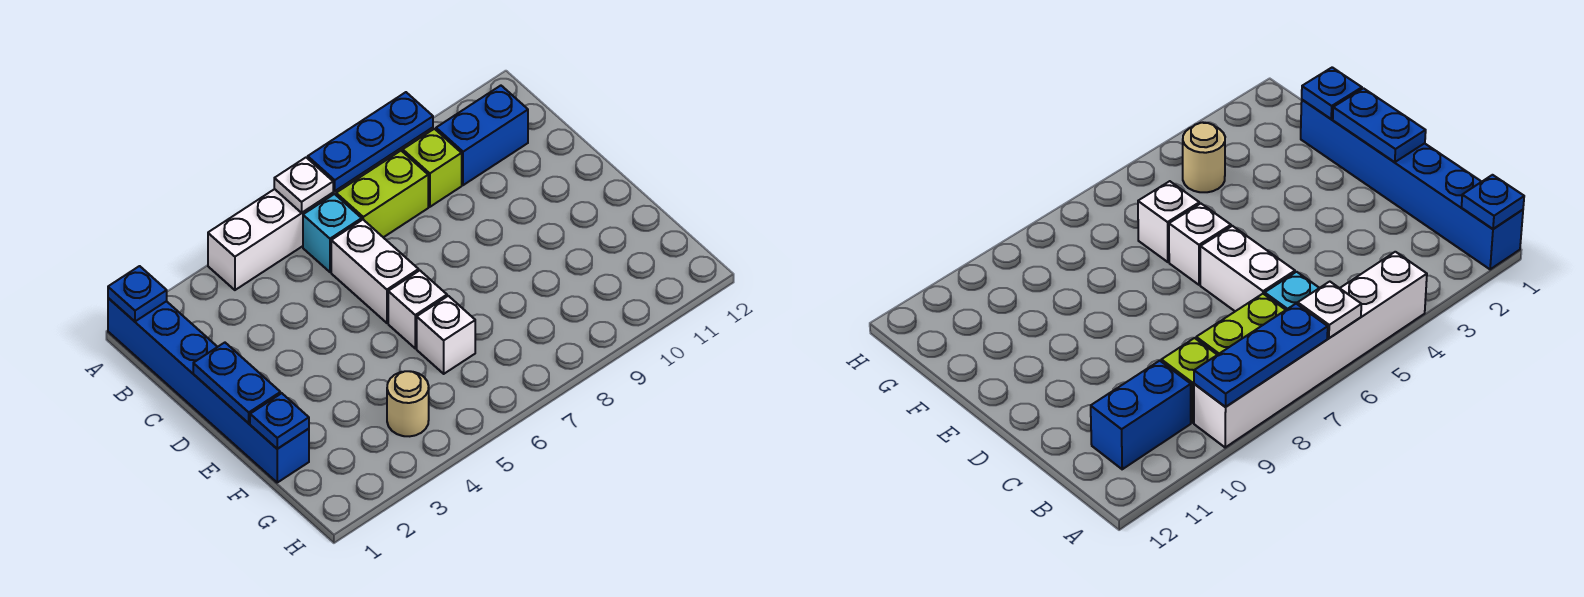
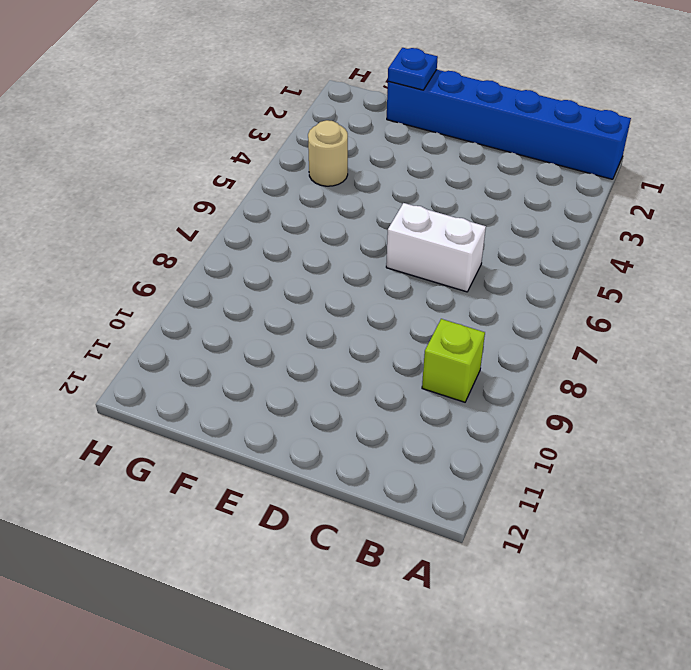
none -> white 1x6 brick [208,128,433,290]
none -> cyan 1x1 brick [303,194,362,272]
none -> lime 1x2 brick [336,151,428,237]

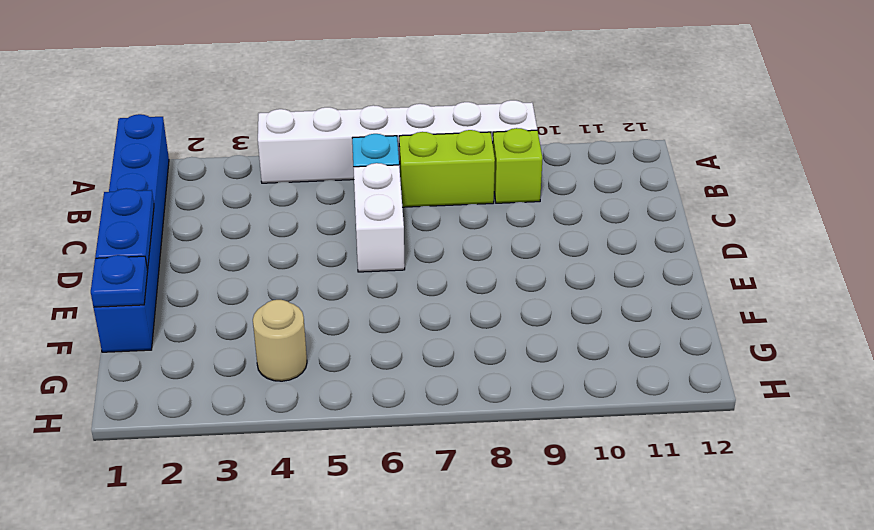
none -> blue 1x2 brick [436,86,528,185]
none -> white 1x1 brick [388,271,447,348]
none -> white 1x1 brick [417,296,475,374]

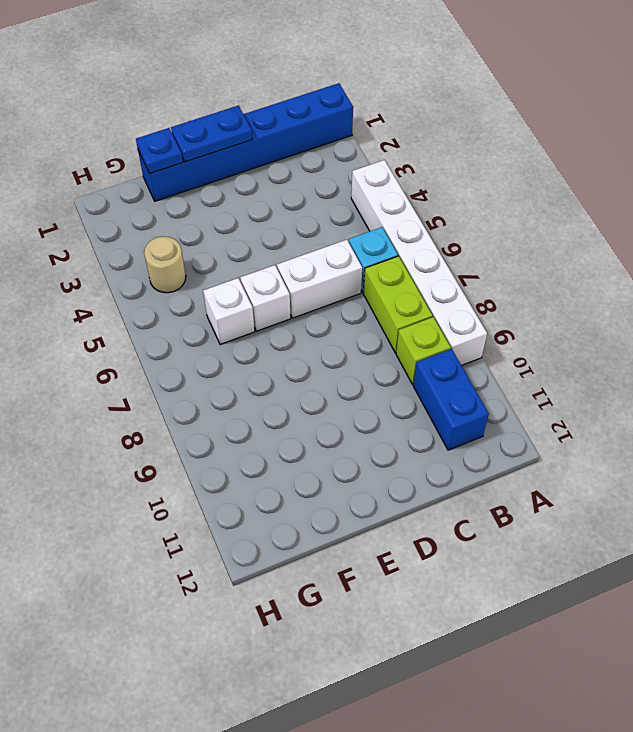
none -> blue 1x1 plate [108,266,167,321]
none -> white 1x1 plate [274,157,333,213]
none -> blue 1x3 plate [308,92,433,191]

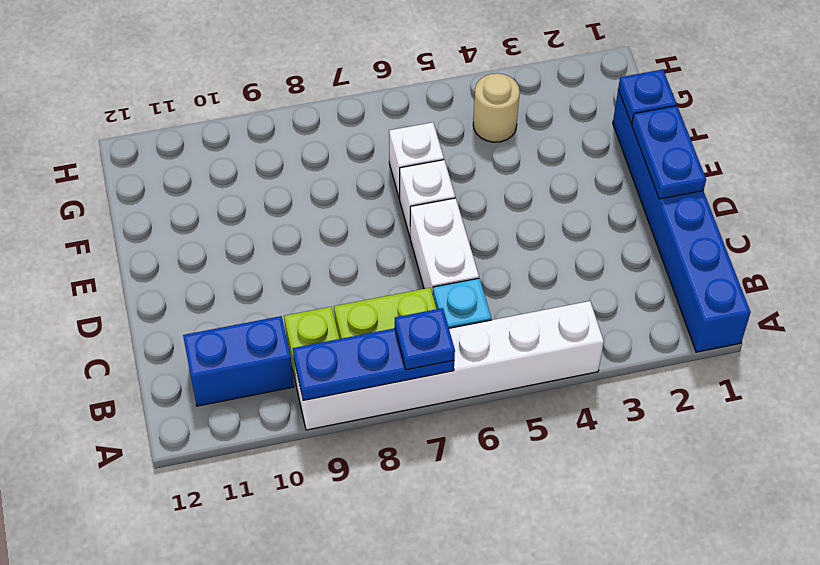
blue 1x1 plate [395,308,455,370] -> blue 1x1 plate moved to [108,266,167,321]
none -> white 1x1 plate [274,157,333,213]

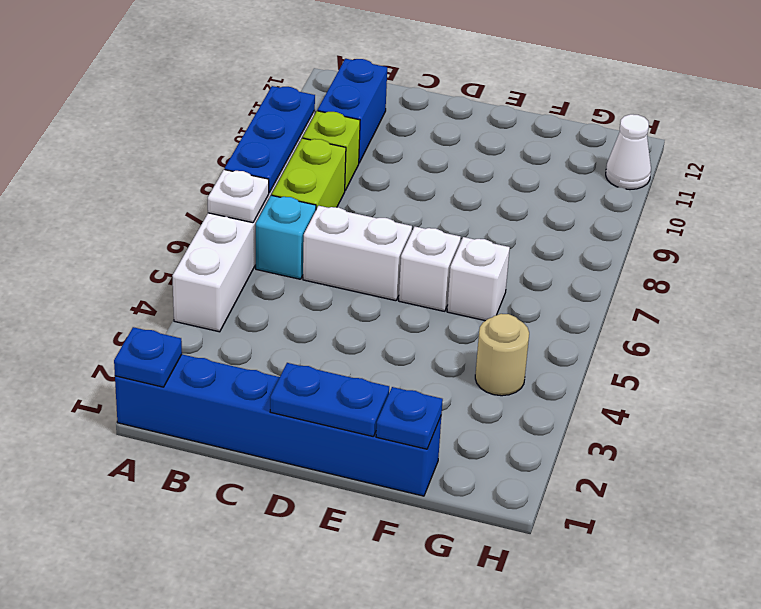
white 1x1 cone [606,114,651,190] -> none

